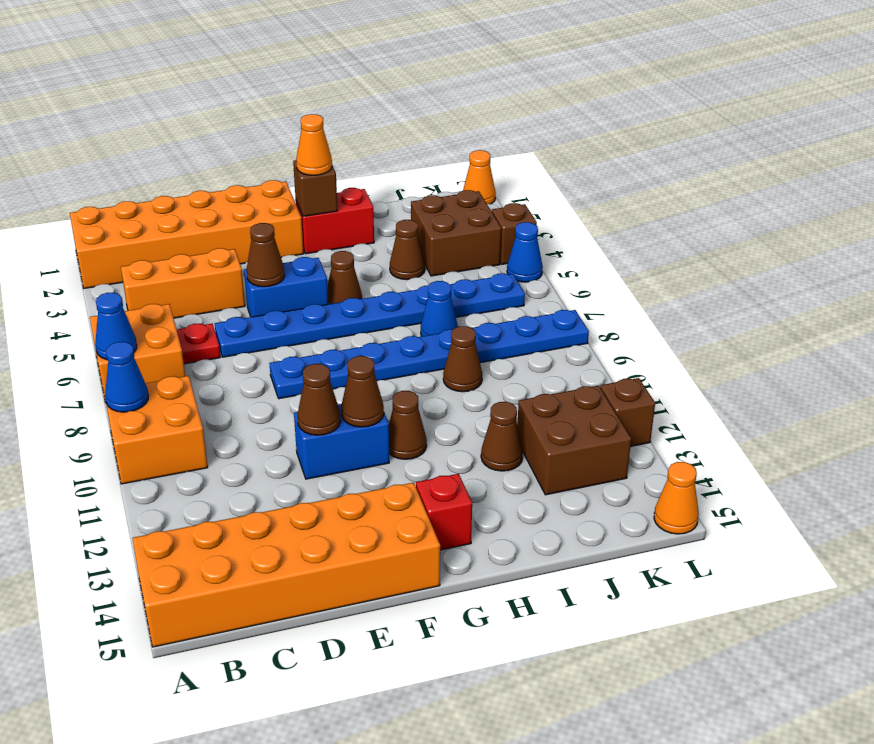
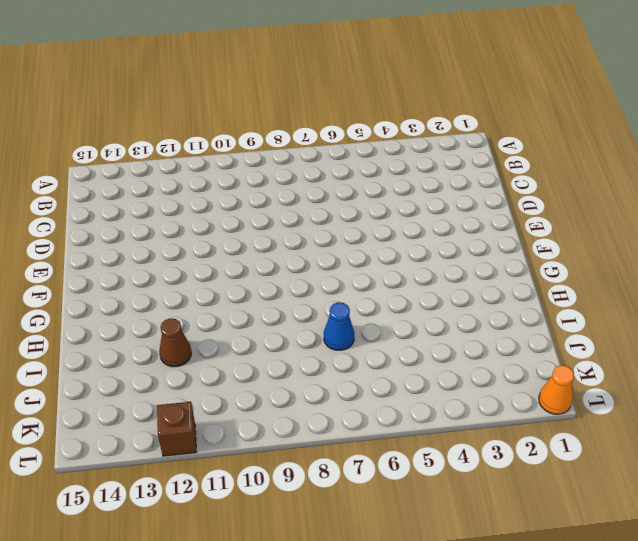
none -> orange 2x6 brick [70,180,304,288]
none -> orange 2x2 brick [90,304,185,403]
none -> orange 2x2 brick [104,376,208,484]
none -> orange 2x6 brick [132,483,440,647]

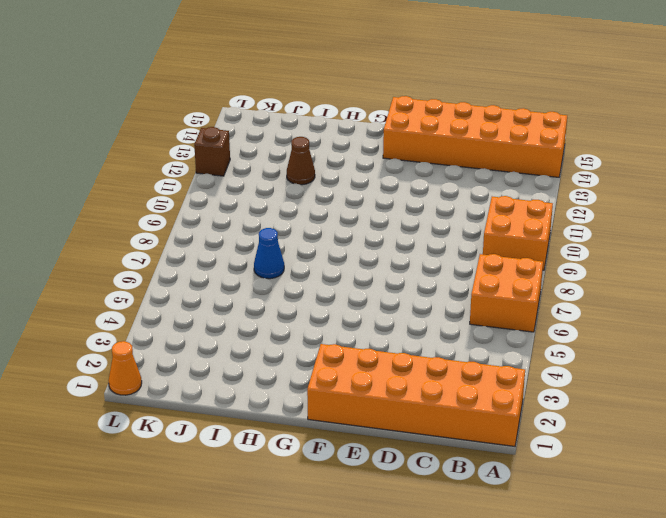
none -> orange 1x3 brick [121,248,245,318]
none -> red 1x1 plate [177,324,220,364]
none -> blue 1x8 plate [215,273,525,357]
none -> blue 1x2 brick [244,257,328,317]

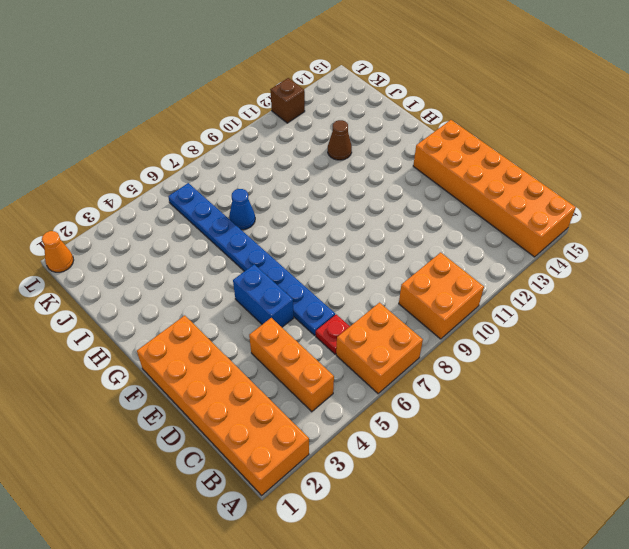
none -> blue 1x8 plate [269,310,589,399]
none -> blue 1x2 brick [294,404,389,479]
none -> red 1x2 brick [296,188,374,254]
none -> brown 1x1 cone [327,251,362,304]

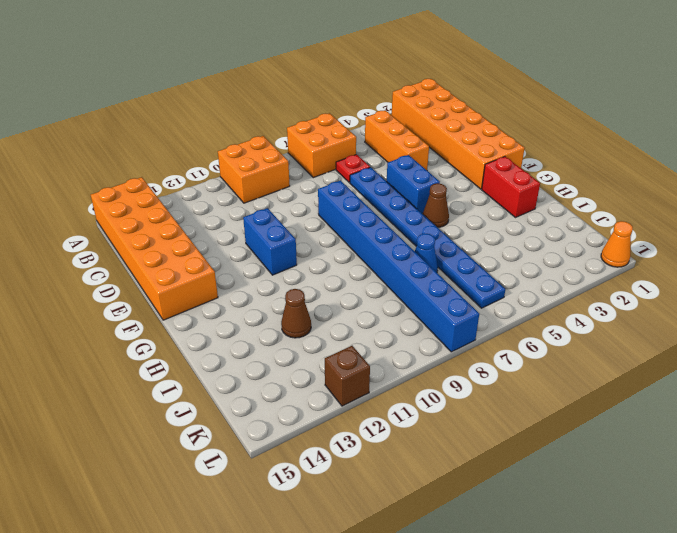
blue 1x8 brick [318,181,479,352] -> blue 1x8 plate [269,310,589,399]
none -> brown 1x1 cone [389,391,427,459]
none -> red 1x1 brick [416,474,472,550]
none -> brown 1x1 cone [390,220,425,280]
none -> brown 1x1 cone [443,326,482,392]

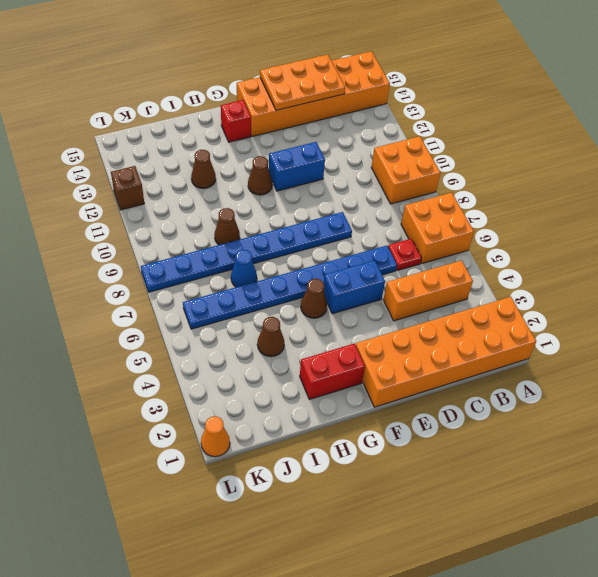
orange 2x3 plate [260,55,345,110] -> none
none -> brown 2x2 brick [411,190,501,276]
none -> brown 2x2 brick [517,386,631,495]
none -> brown 1x1 brick [492,203,537,264]
none -> blue 1x1 cone [507,222,543,282]

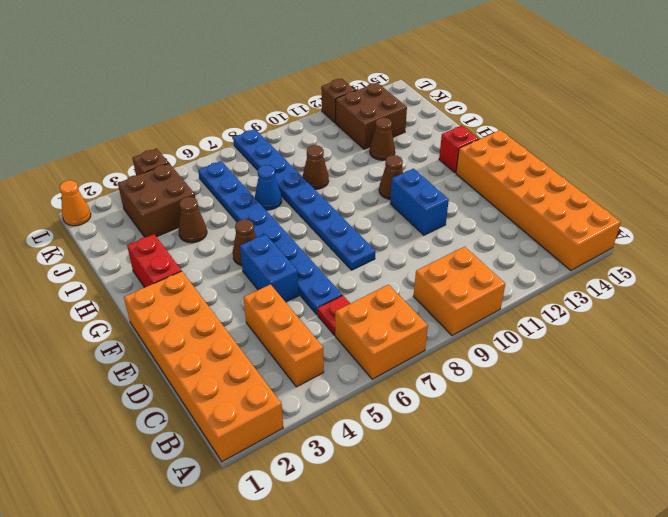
none -> blue 1x1 cone [507,222,543,282]
none -> orange 1x1 cone [654,462,699,534]
none -> blue 1x1 cone [95,293,137,359]
none -> blue 1x1 cone [105,342,148,412]

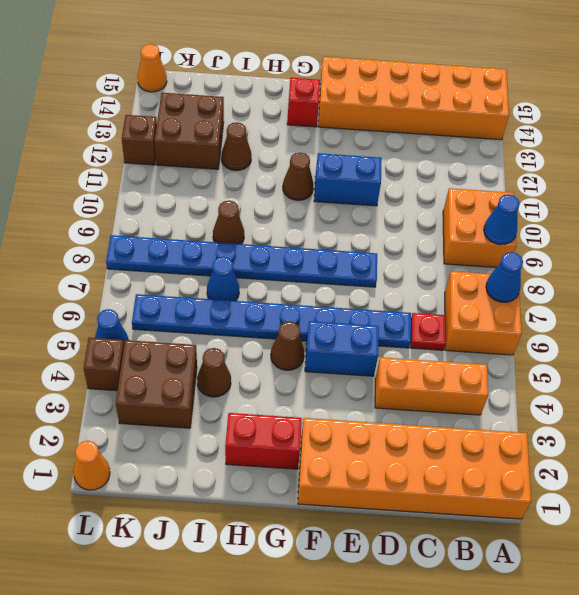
none -> brown 1x1 cone [247,223,285,287]
none -> brown 1x1 cone [297,364,341,435]
none -> brown 1x1 cone [341,356,384,427]
none -> brown 1x1 brick [293,160,338,216]

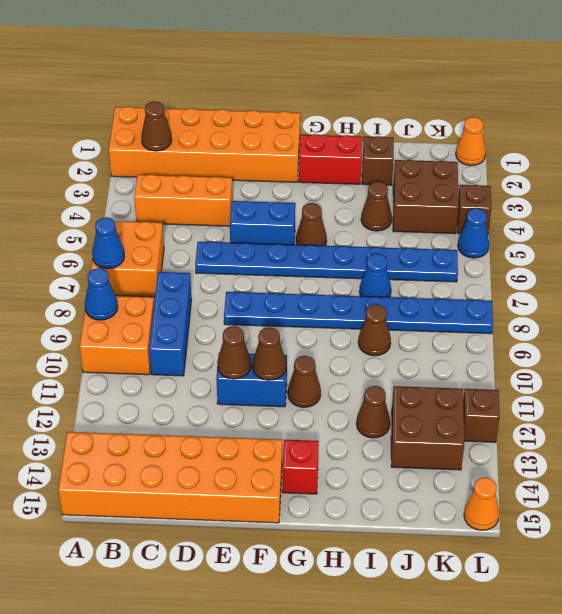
brown 1x1 cone [141,101,172,151] -> brown 1x1 cone moved to [247,223,285,287]
blue 1x3 brick [149,272,191,376] -> none
brown 1x1 brick [362,136,394,185] -> brown 1x1 brick moved to [293,160,338,216]
none -> red 1x1 plate [177,324,220,364]
none -> orange 1x1 cone [296,114,332,175]

